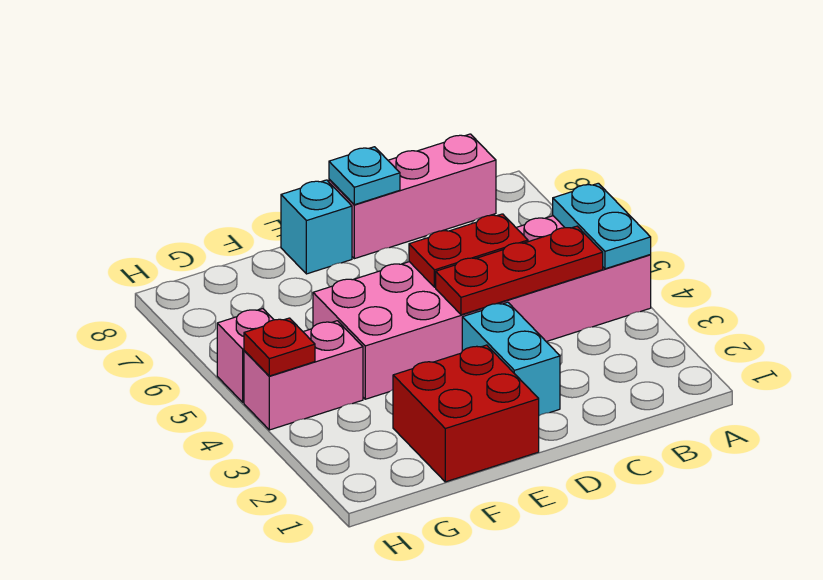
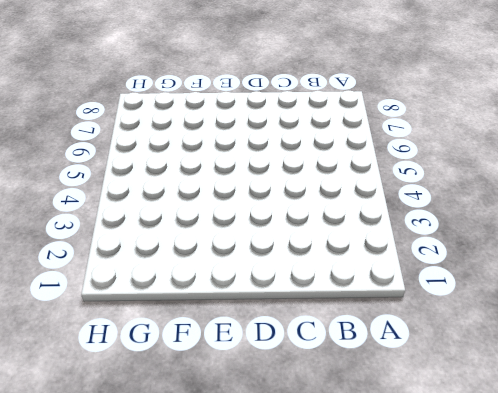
none -> pink 2x6 brick [313,216,651,399]
none -> pink 1x3 brick [329,134,496,259]
none -> cyan 1x2 brick [462,302,560,416]

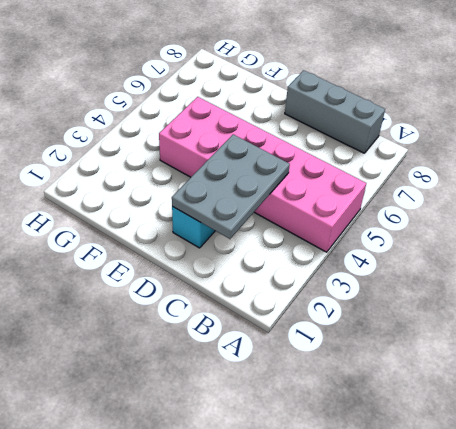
grey 1x3 brick [285,70,385,153] -> pink 1x3 brick [329,134,496,259]
grey 2x3 plate [172,134,290,239] -> red 1x3 plate [436,226,603,315]
none -> red 2x2 brick [393,345,539,482]
none -> cyan 1x1 brick [281,180,352,274]
none -> pink 1x2 brick [244,321,363,430]

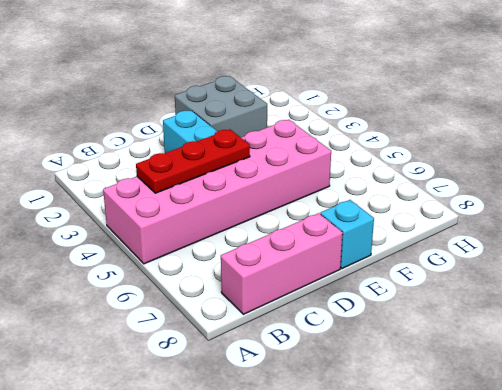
grey 2x2 brick [175,76,267,137] -> red 2x2 brick [393,345,539,482]
none -> pink 1x2 brick [244,321,363,430]
none -> pink 1x1 brick [217,309,274,402]
none -> cyan 1x2 plate [553,183,651,269]

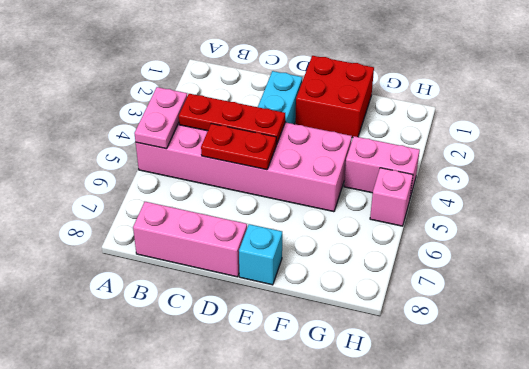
pink 1x2 plate [134,87,187,149] -> cyan 1x2 plate [553,183,651,269]
none -> cyan 1x1 plate [329,147,400,205]
none -> red 1x1 plate [244,318,315,376]

